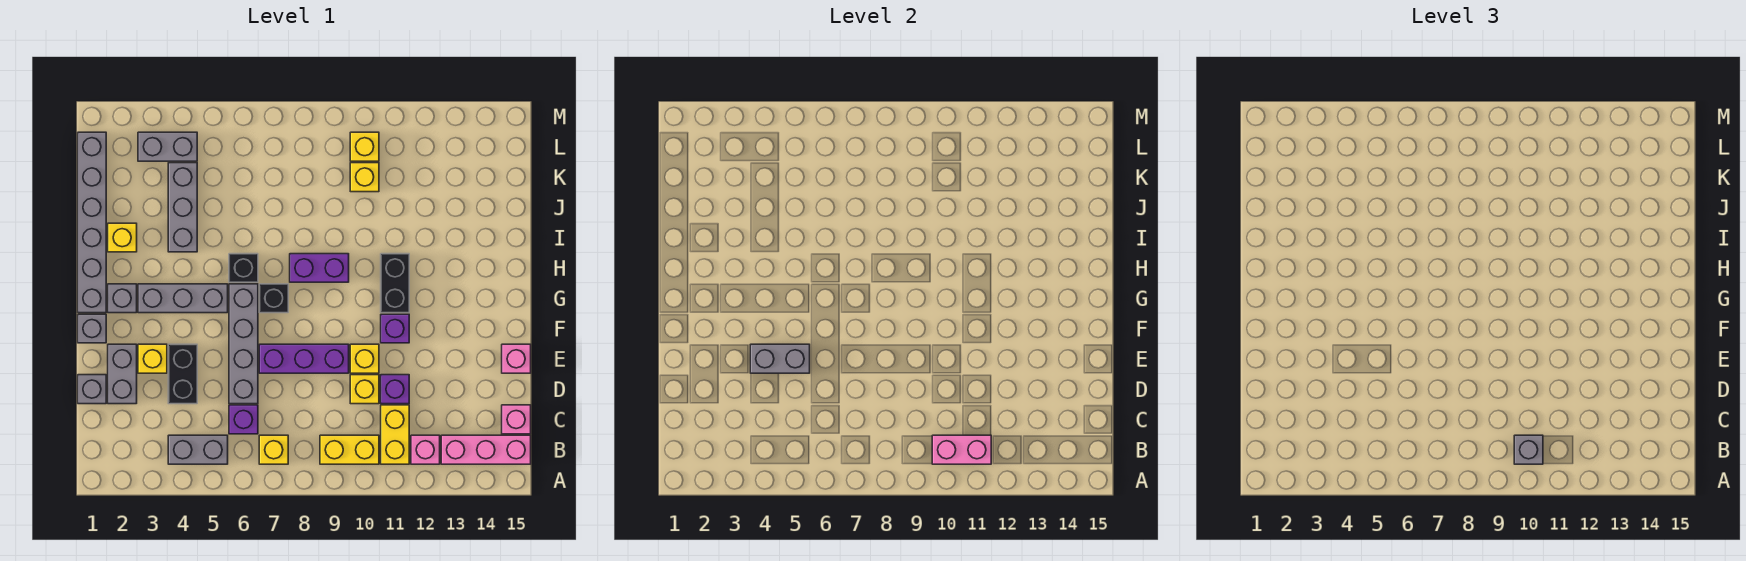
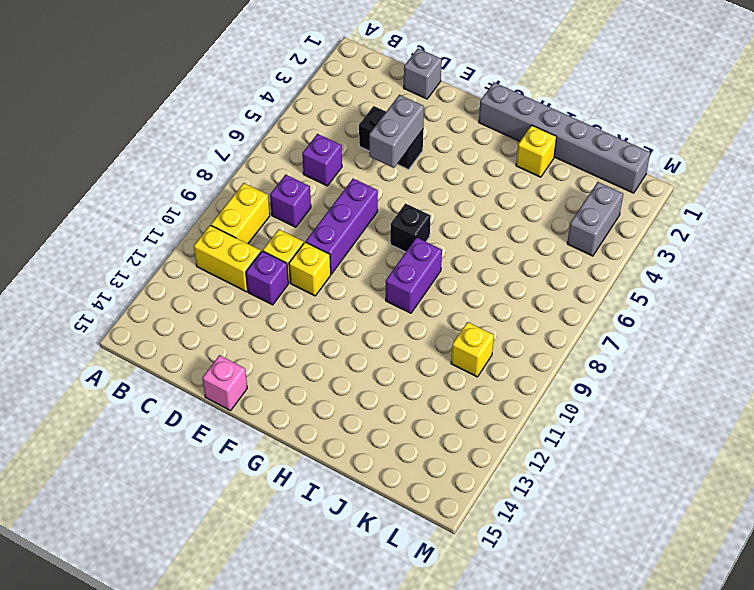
purple 1x1 brick [270,175,311,227] -> purple 1x1 brick moved to [381,314,409,343]
none -> grey 1x2 brick [168,435,228,464]
none -> yellow 1x1 brick [259,435,288,464]
none -> pink 1x1 brick [411,435,440,464]
none -> pink 1x3 brick [441,435,531,464]

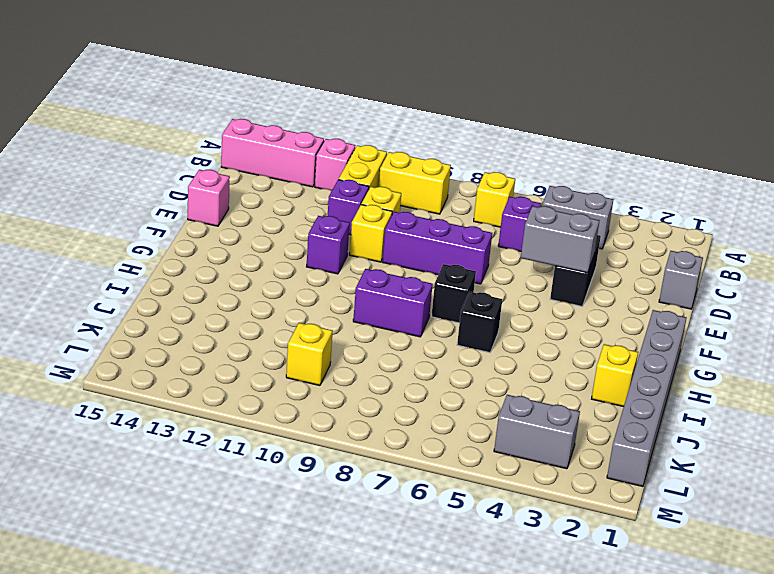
none -> pink 1x1 brick [502,405,531,434]
none -> grey 1x2 brick [108,344,137,404]
none -> grey 1x4 brick [229,284,258,404]
none -> yellow 1x1 brick [138,344,167,373]

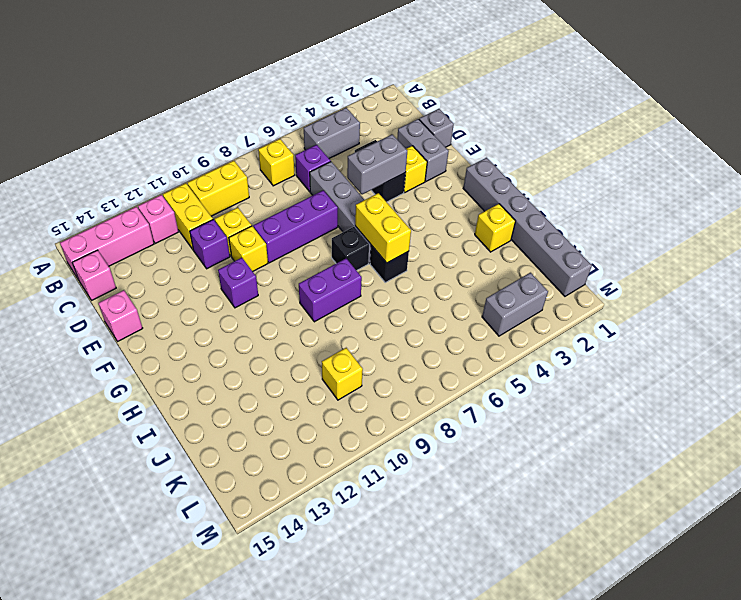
yellow 1x2 brick [355,193,411,263] -> none
none -> grey 1x1 brick [78,314,106,343]
none -> grey 1x1 brick [108,284,137,313]
none -> grey 1x3 brick [138,284,228,313]
none -> black 1x2 brick [381,254,409,313]

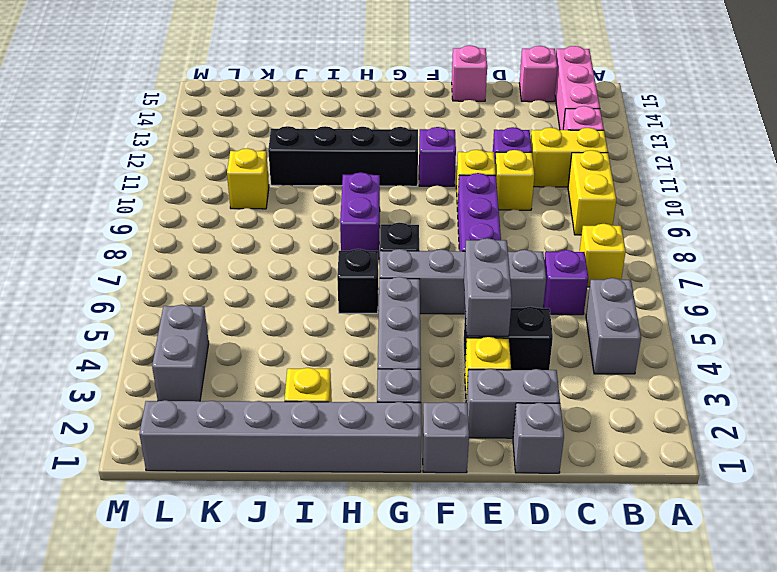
black 1x4 brick [268,126,418,186] -> black 1x2 brick [381,254,409,313]
none -> grey 1x3 brick [168,163,197,252]
none -> yellow 1x1 brick [350,132,379,161]
none -> pink 1x2 brick [932,435,991,464]
none -> grey 1x1 brick [1514,435,1543,464]

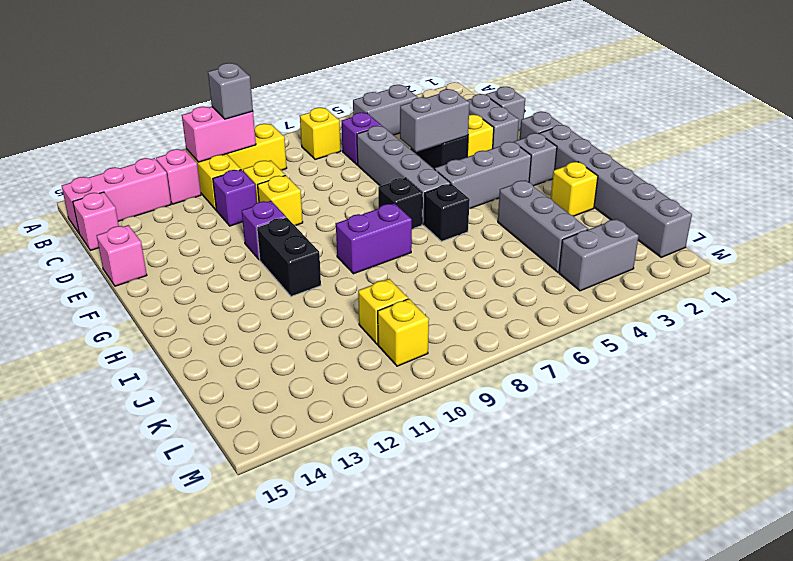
none -> purple 1x3 brick [259,344,349,373]

